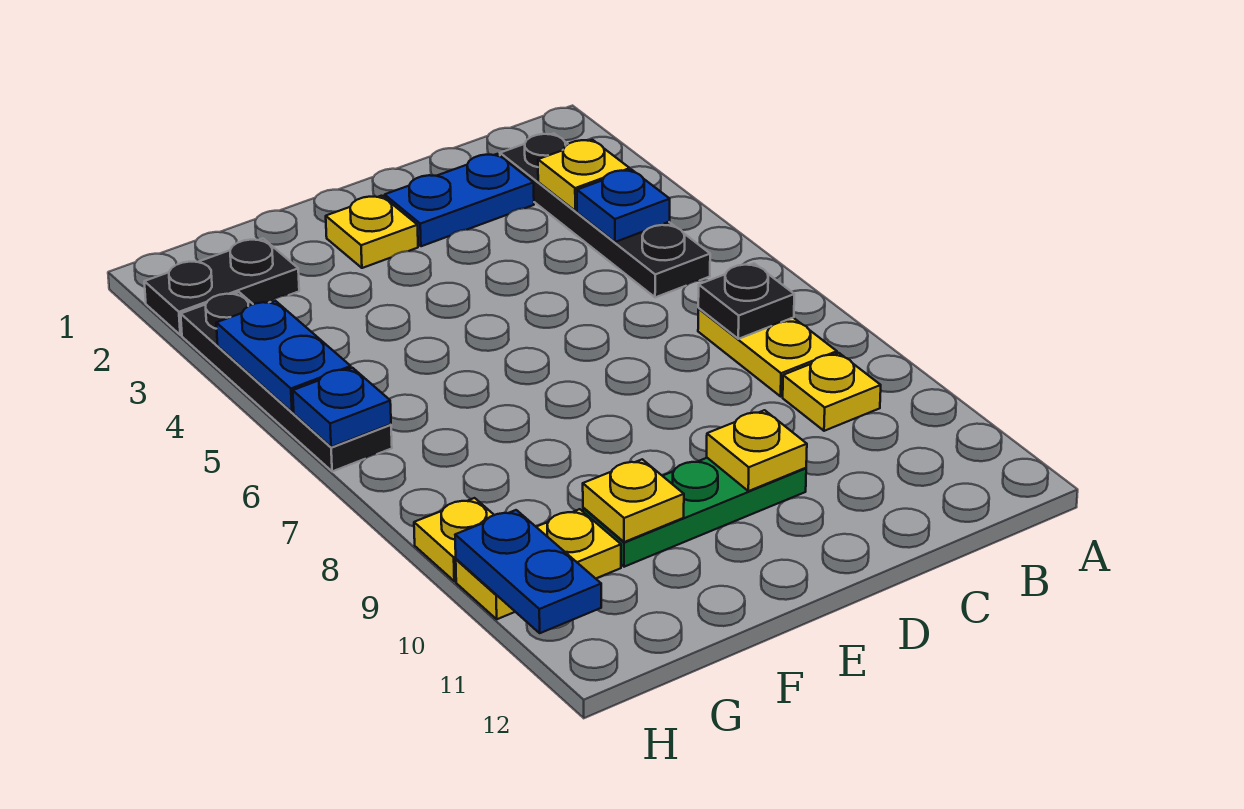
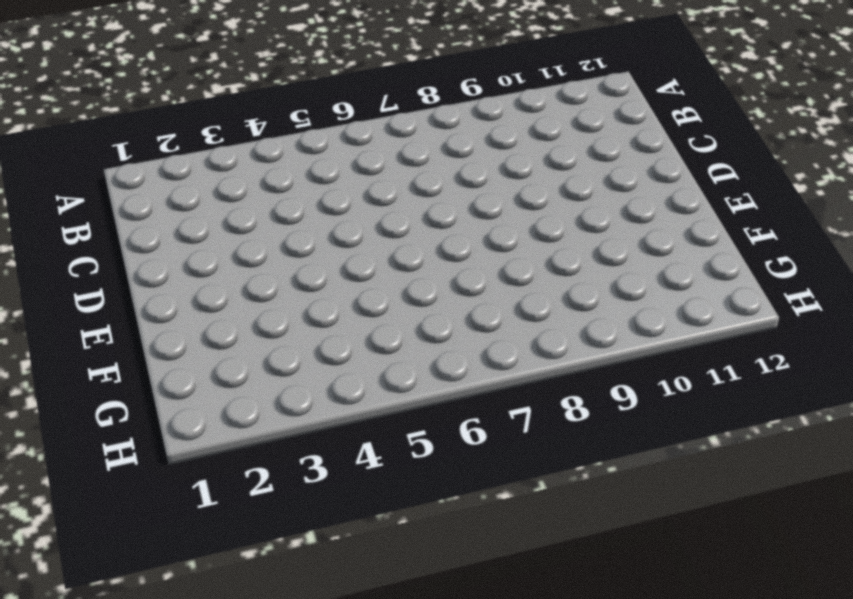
none -> black 1x4 plate [500,134,710,297]
none -> yellow 1x2 plate [698,309,837,396]
none -> yellow 1x1 plate [783,353,881,431]

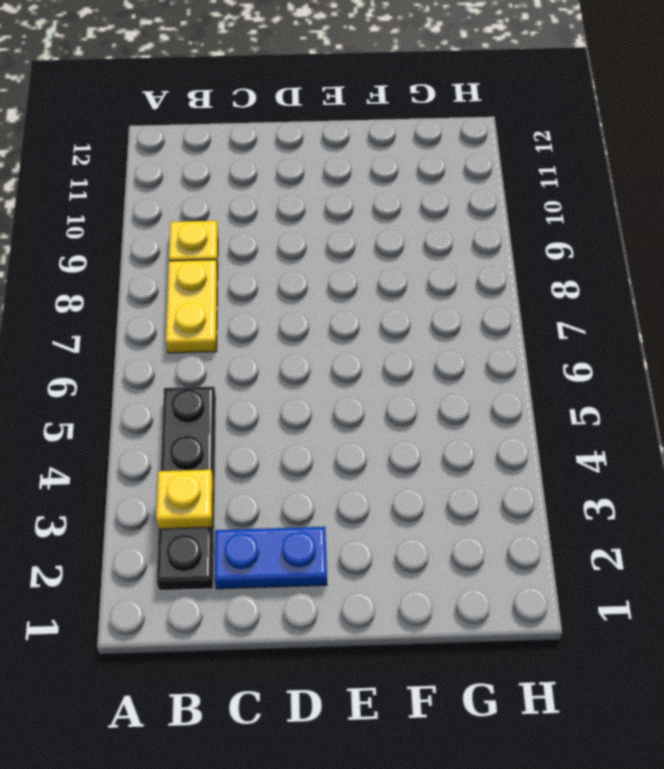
none -> green 1x3 plate [583,458,806,567]
none -> yellow 1x1 plate [326,196,418,268]
none -> black 1x2 plate [144,239,299,335]

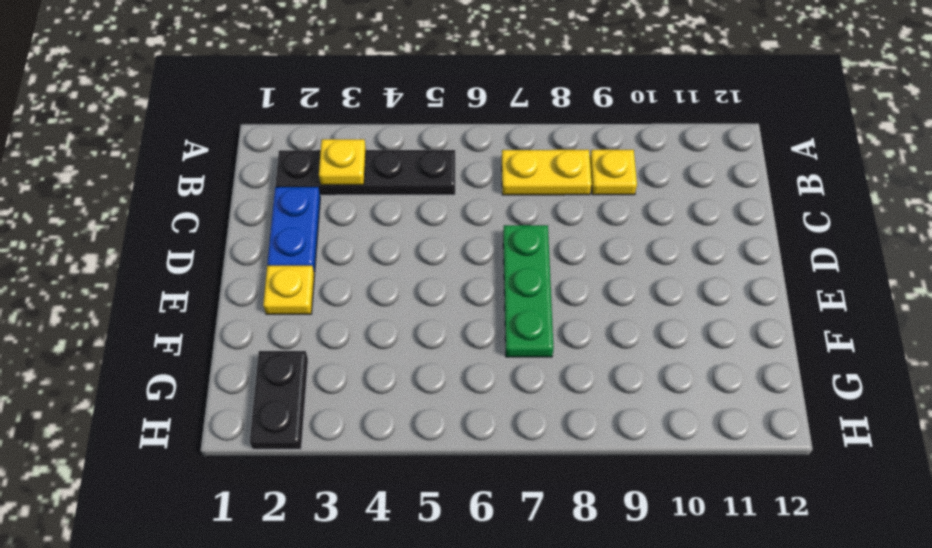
green 1x3 plate [503,225,553,357] -> green 1x3 plate moved to [583,458,806,567]
none -> yellow 1x2 plate [456,509,621,619]
none -> black 1x4 plate [181,292,392,472]
none -> yellow 1x1 plate [414,498,494,581]

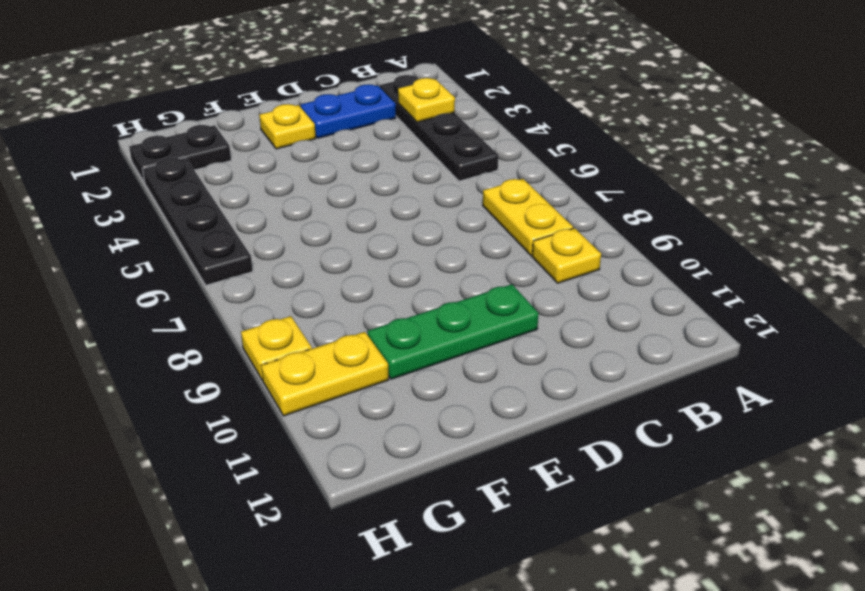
none -> blue 1x1 plate [577,170,670,242]
none -> black 1x1 plate [698,263,794,339]
none -> yellow 1x1 plate [707,410,807,491]

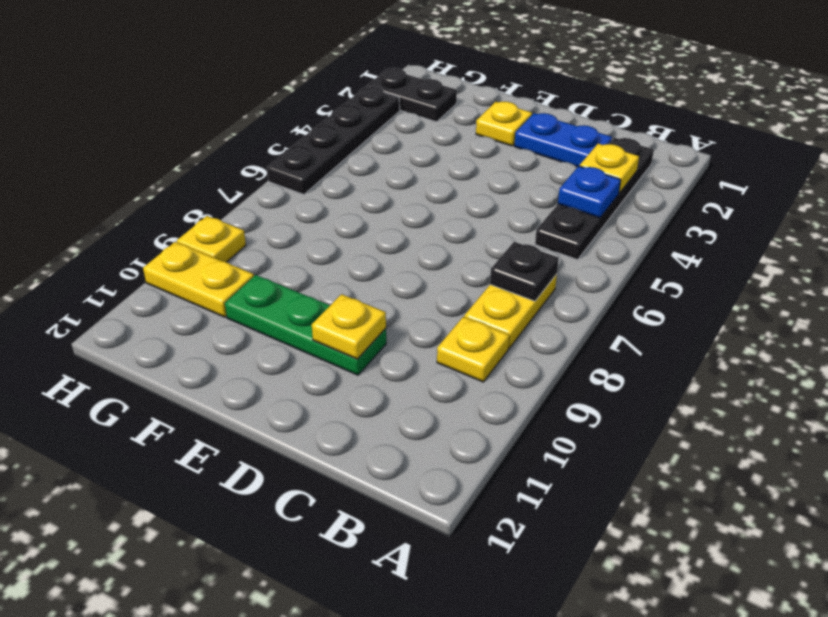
none -> yellow 1x1 plate [583,459,684,542]
none -> blue 1x2 plate [216,301,351,412]
none -> blue 1x1 plate [293,368,391,447]

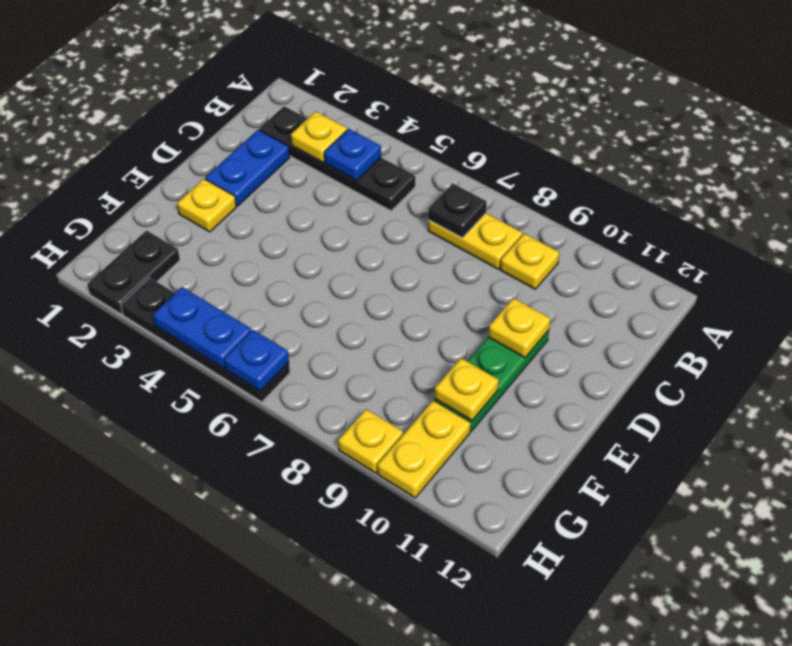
none -> blue 1x2 plate [455,510,601,633]

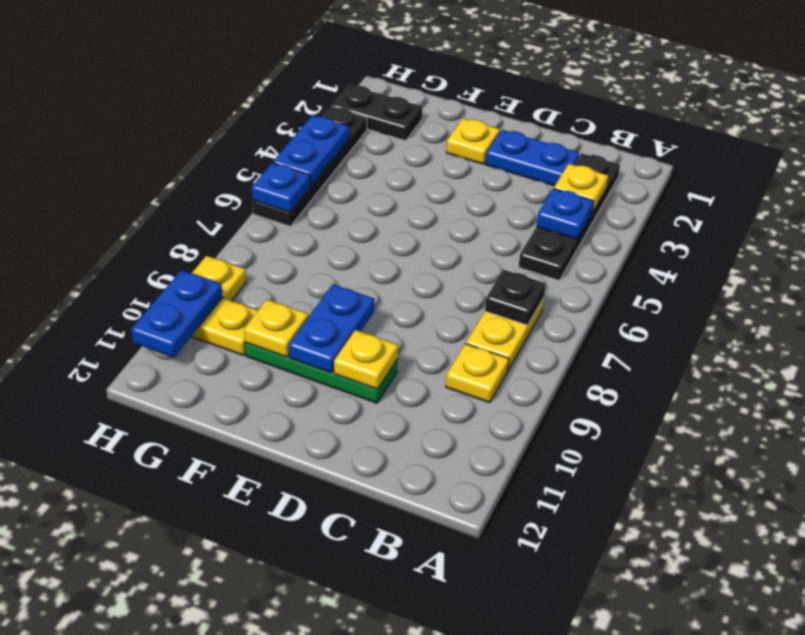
blue 1x2 plate [289,284,374,373] -> none

